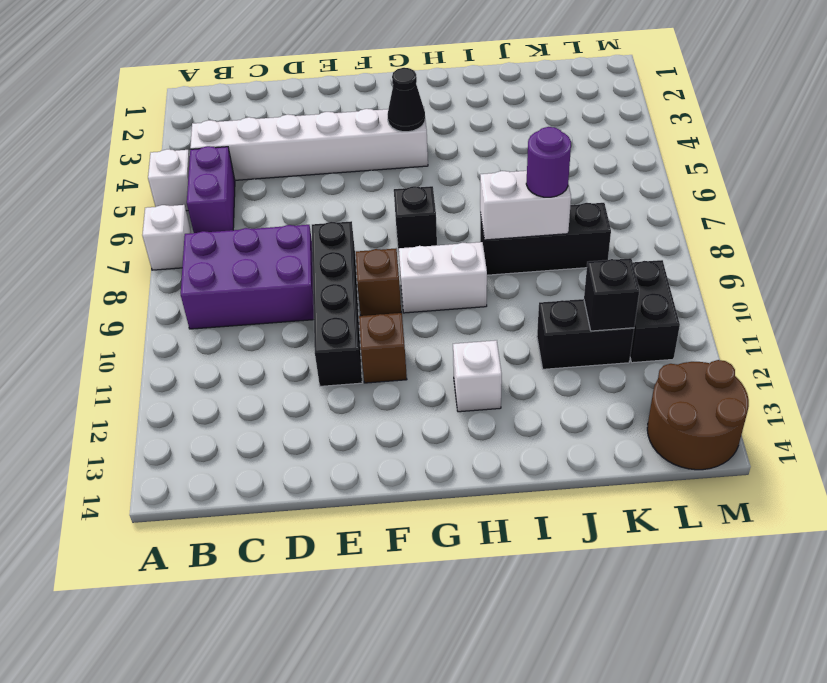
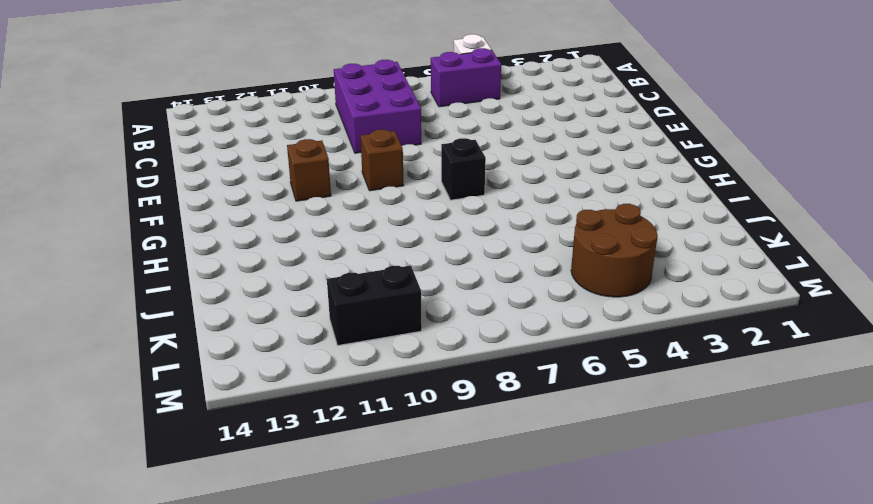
brown 2x2 round brick [571,204,658,297] -> brown 2x2 round brick moved to [647,360,749,470]
none -> white 1x1 brick [142,205,191,270]
none -> white 1x6 brick [190,109,428,180]
none -> black 1x4 brick [312,221,362,386]

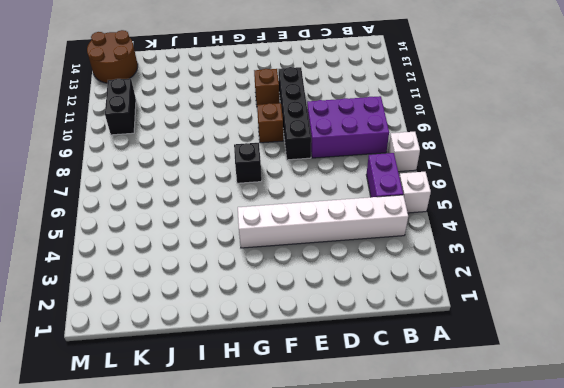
none -> white 1x2 brick [399,242,487,313]
none -> white 1x1 brick [453,340,502,412]
none -> black 1x3 brick [480,203,611,275]

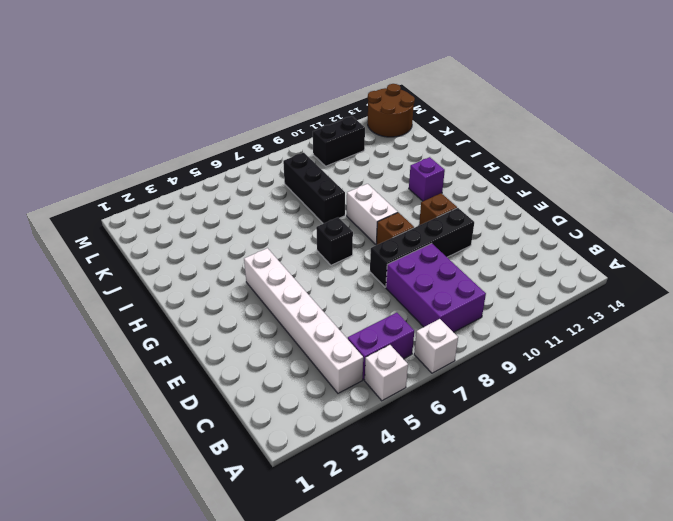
purple 1x1 brick [409,157,445,201] -> white 1x1 brick [453,340,502,412]
none -> black 1x2 brick [537,299,634,369]
none -> black 1x1 cone [388,68,425,132]
none -> white 1x2 brick [480,171,571,240]

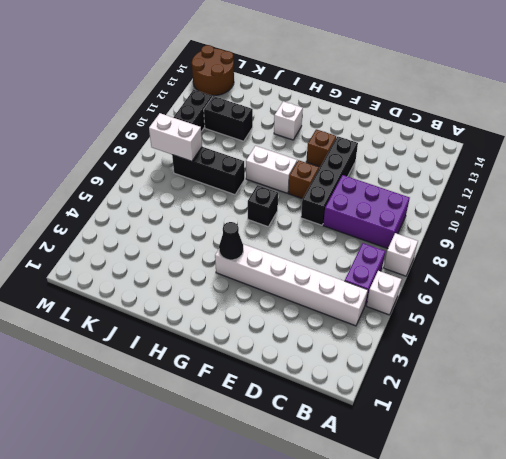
white 1x2 brick [149,113,202,161] -> white 1x2 brick moved to [480,171,571,240]
none -> black 1x1 brick [584,258,639,331]
none -> purple 1x1 round brick [526,127,571,197]

